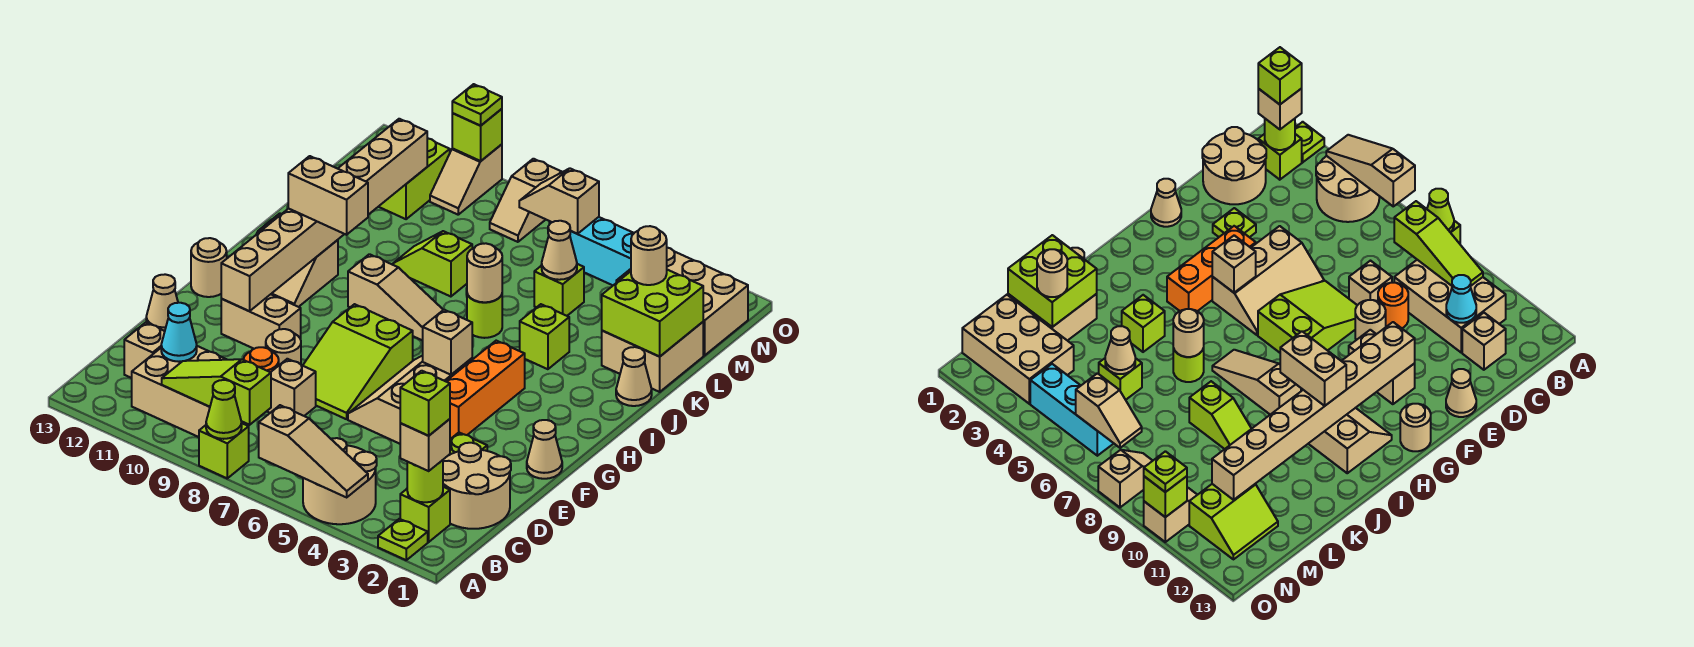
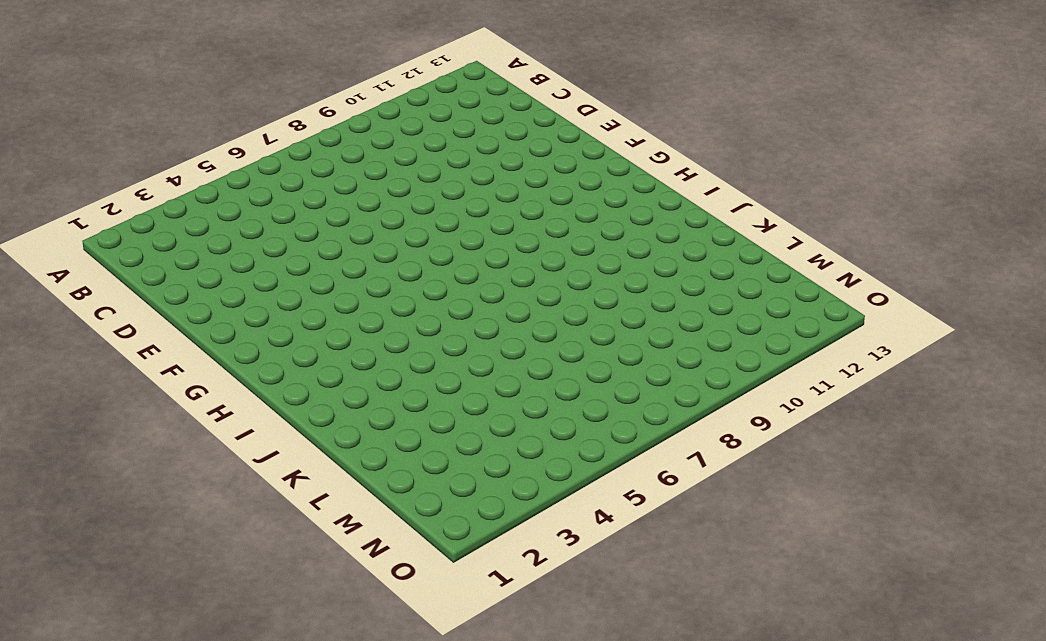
none -> lime 1x1 plate [378,519,428,560]
none -> tan 2x2 round brick [303,438,377,524]
none -> lime 1x1 brick [199,423,249,478]
none -> lime 1x1 brick [400,487,450,542]

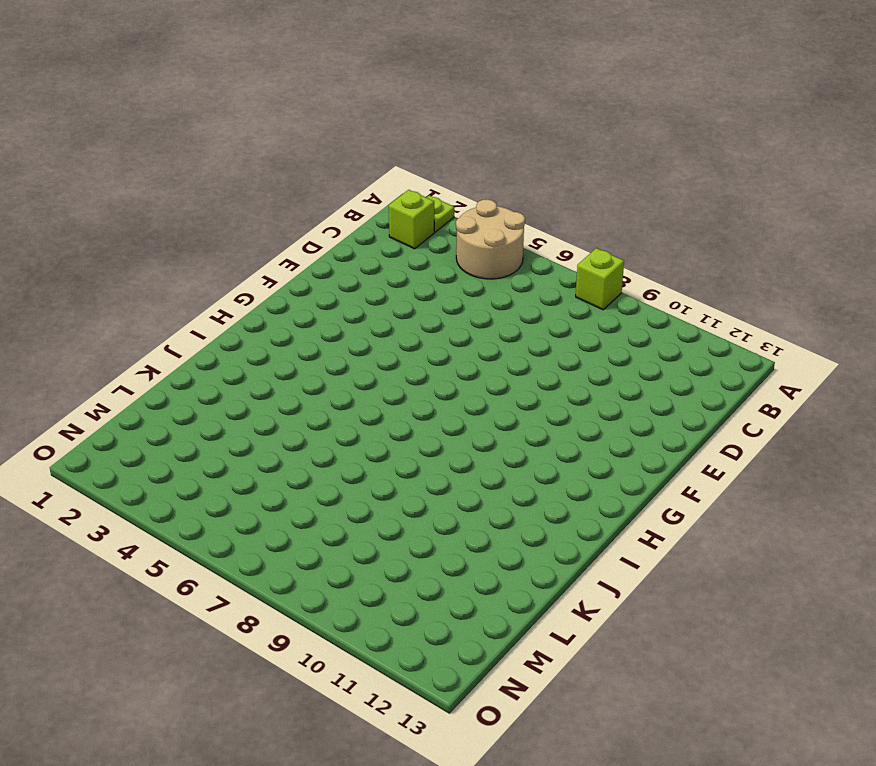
none -> tan 2x3 brick [132,346,247,437]
none -> tan 2x2 round brick [443,443,511,529]
none -> tan 1x1 brick [124,322,165,378]
none -> tan 1x1 brick [267,359,316,416]

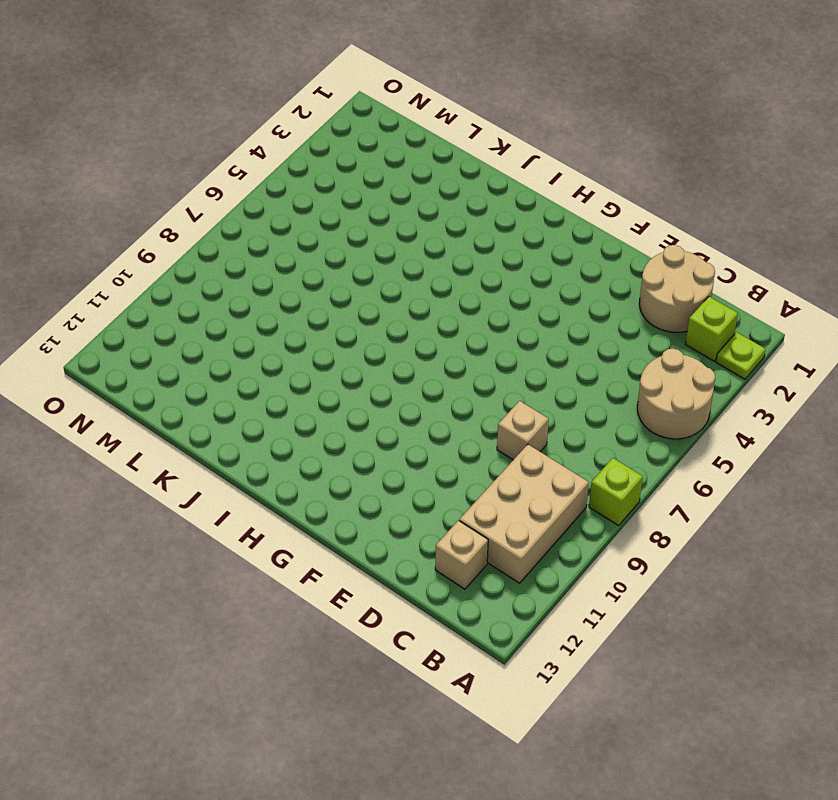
none -> orange 1x1 round brick [243,347,279,372]
none -> lime 1x1 plate [449,433,487,455]
none -> tan 2x3 slope [348,356,472,444]
none -> lime 2x3 slope [303,304,413,419]

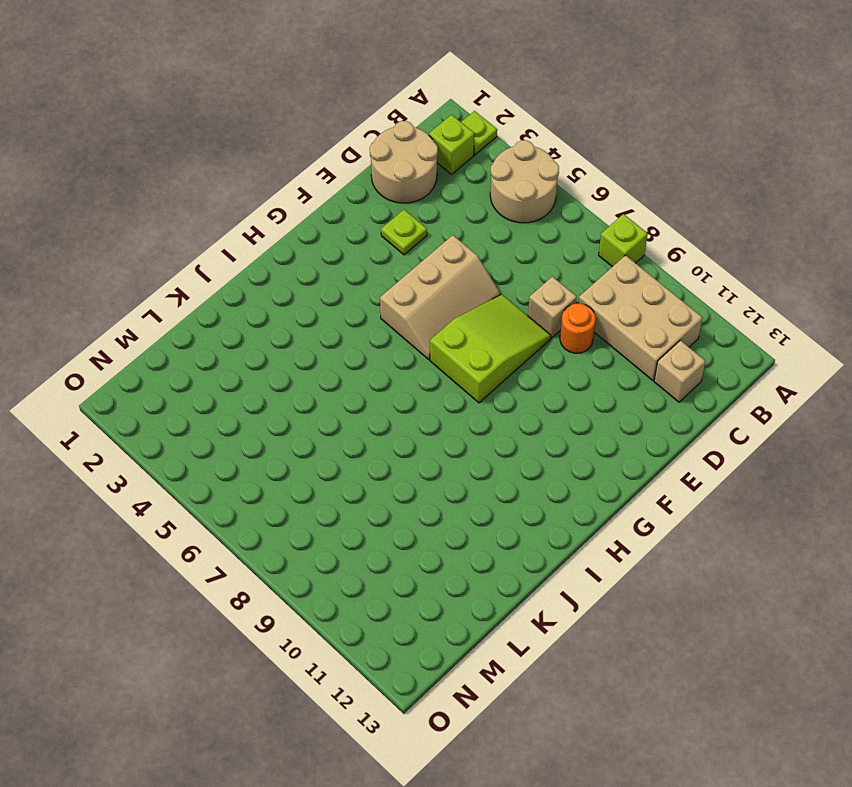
none -> tan 1x1 round brick [266,329,301,365]
none -> tan 1x1 cone [146,274,178,331]
none -> tan 1x1 cone [527,420,562,479]
none -> orange 1x3 brick [446,341,525,439]

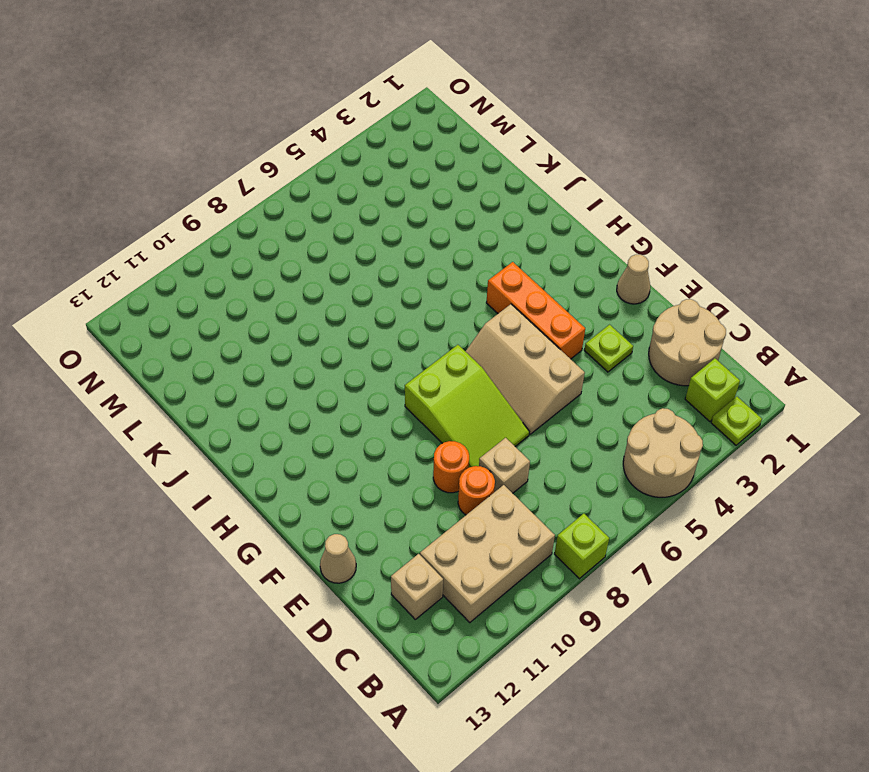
orange 1x1 round brick [433,441,469,493] -> tan 1x1 round brick [266,329,301,365]
none -> tan 1x2 brick [221,294,301,349]
none -> tan 1x1 round brick [191,238,227,297]
none -> tan 2x2 slope [256,213,338,307]
none -> tan 1x3 slope [348,254,443,341]

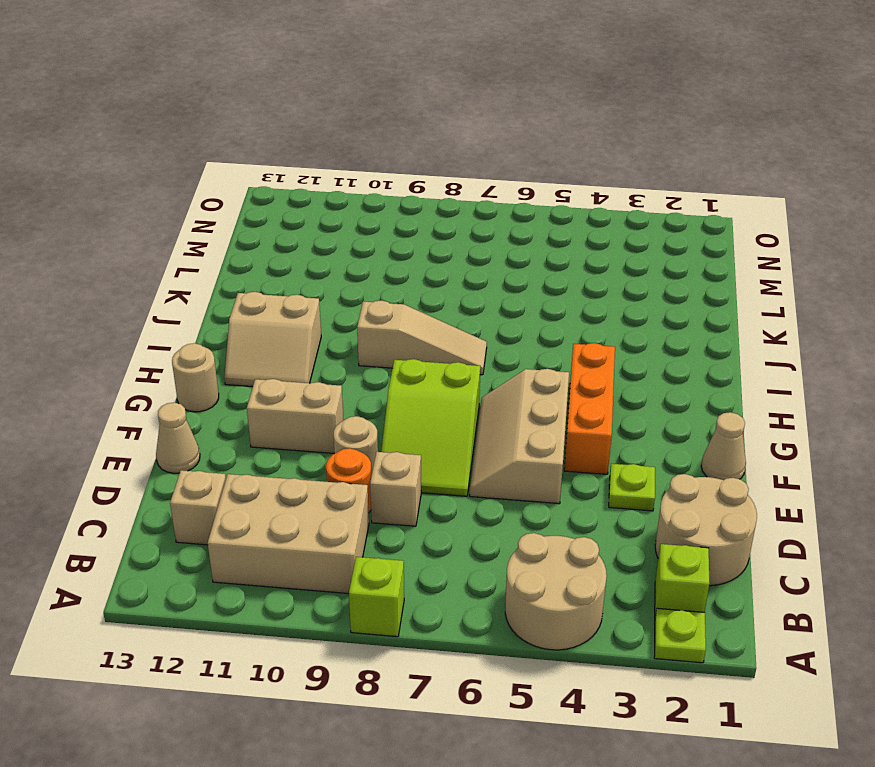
none -> tan 1x1 cone [616,347,652,406]
none -> lime 1x1 brick [520,304,569,369]
none -> lime 1x1 round brick [467,294,502,338]
none -> tan 2x2 brick [602,322,703,392]

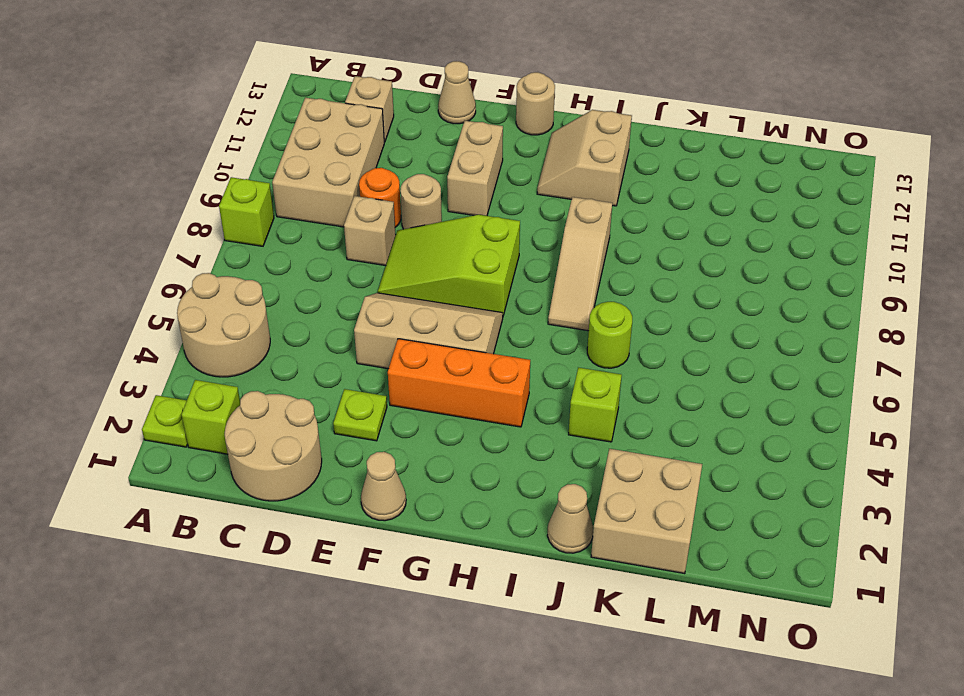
none -> lime 1x2 slope [393,231,472,297]
none -> lime 1x1 brick [534,264,584,316]
none -> tan 2x3 brick [616,248,748,356]
none -> lime 2x2 slope [379,138,450,219]

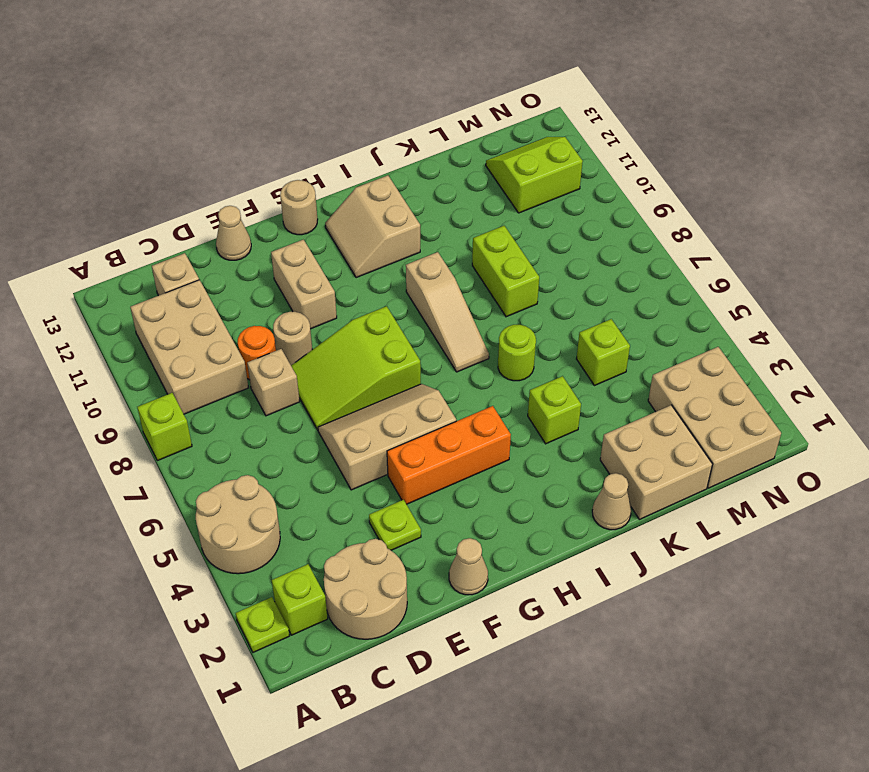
lime 1x2 brick [472,226,539,317] -> lime 1x2 slope [393,231,472,297]
none -> cyan 1x3 brick [549,217,634,285]
none -> tan 1x2 slope [490,159,562,242]
none -> tan 1x2 slope [430,144,502,215]
none -> tan 1x3 slope [259,405,368,497]

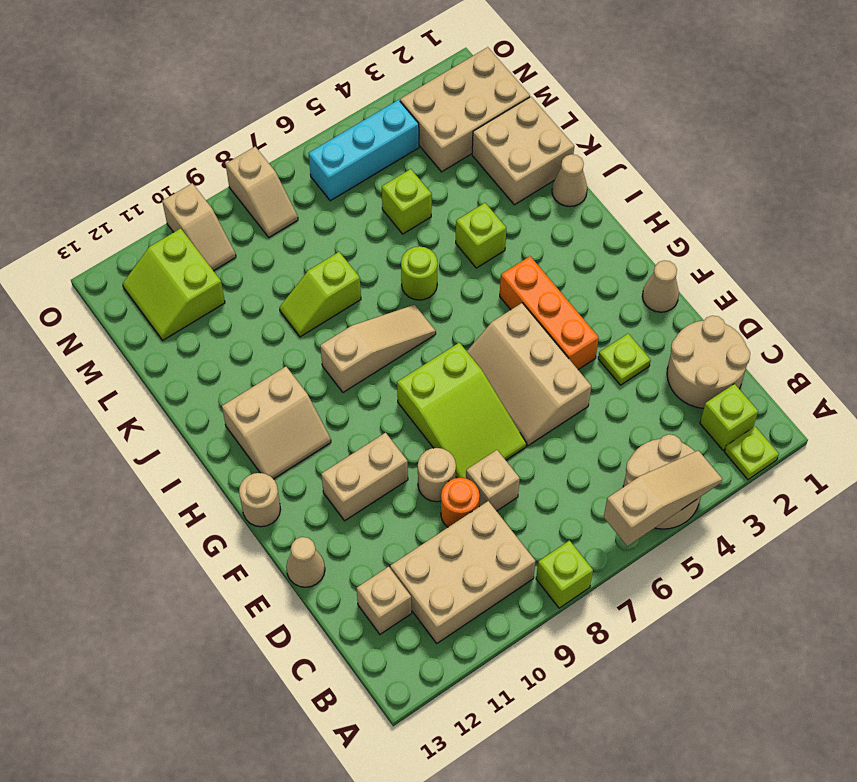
none -> lime 1x1 cone [206,380,242,439]
none -> lime 1x1 round brick [407,460,443,502]
none -> lime 1x3 slope [162,359,271,425]
none -> cyan 1x1 cone [161,303,197,362]

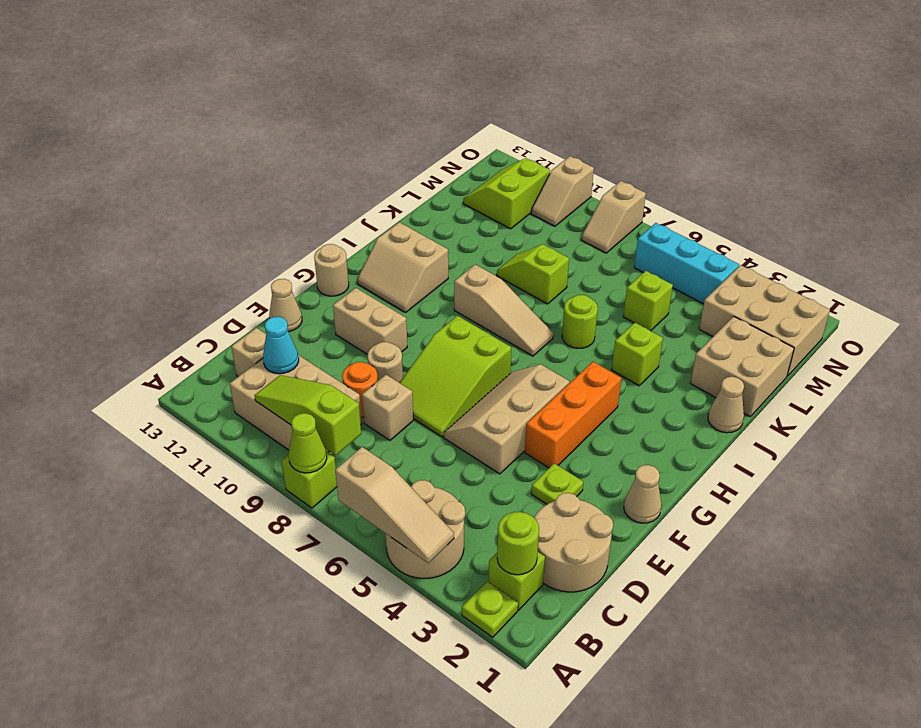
none -> tan 1x8 brick [221,119,427,311]
none -> tan 1x1 brick [423,310,472,375]
none -> tan 1x1 round brick [467,243,502,302]
none -> lime 2x2 brick [602,270,703,357]

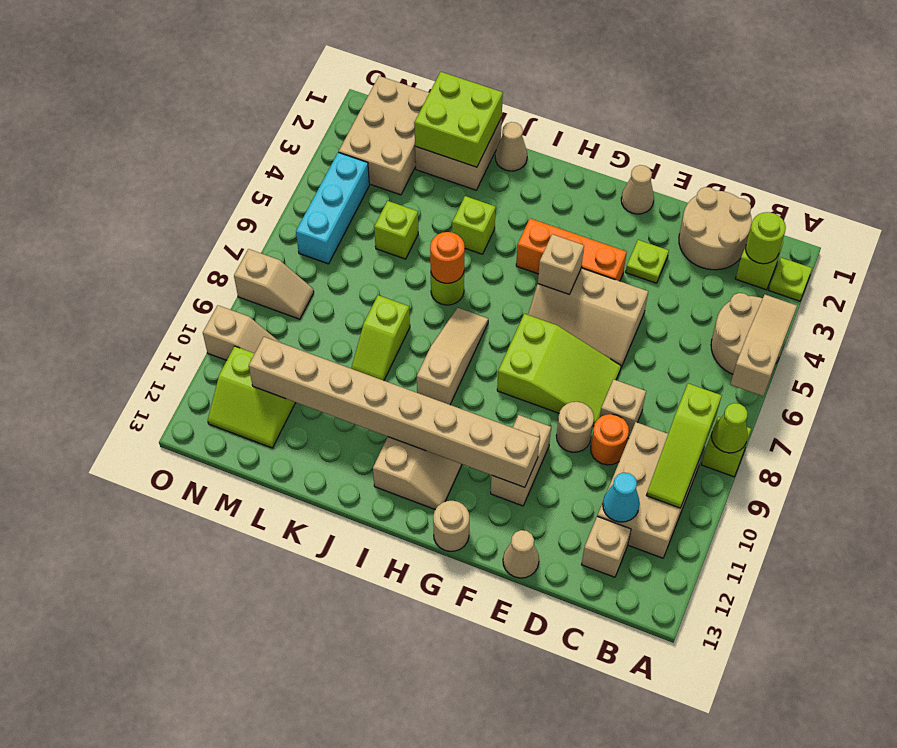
orange 1x1 round brick [430,232,465,283] -> tan 1x1 round brick [467,243,502,302]
none -> tan 1x1 cone [542,221,577,280]
none -> tan 1x2 slope [519,168,599,234]
none -> lime 1x1 brick [452,109,502,161]
none -> tan 1x1 brick [400,419,450,471]

